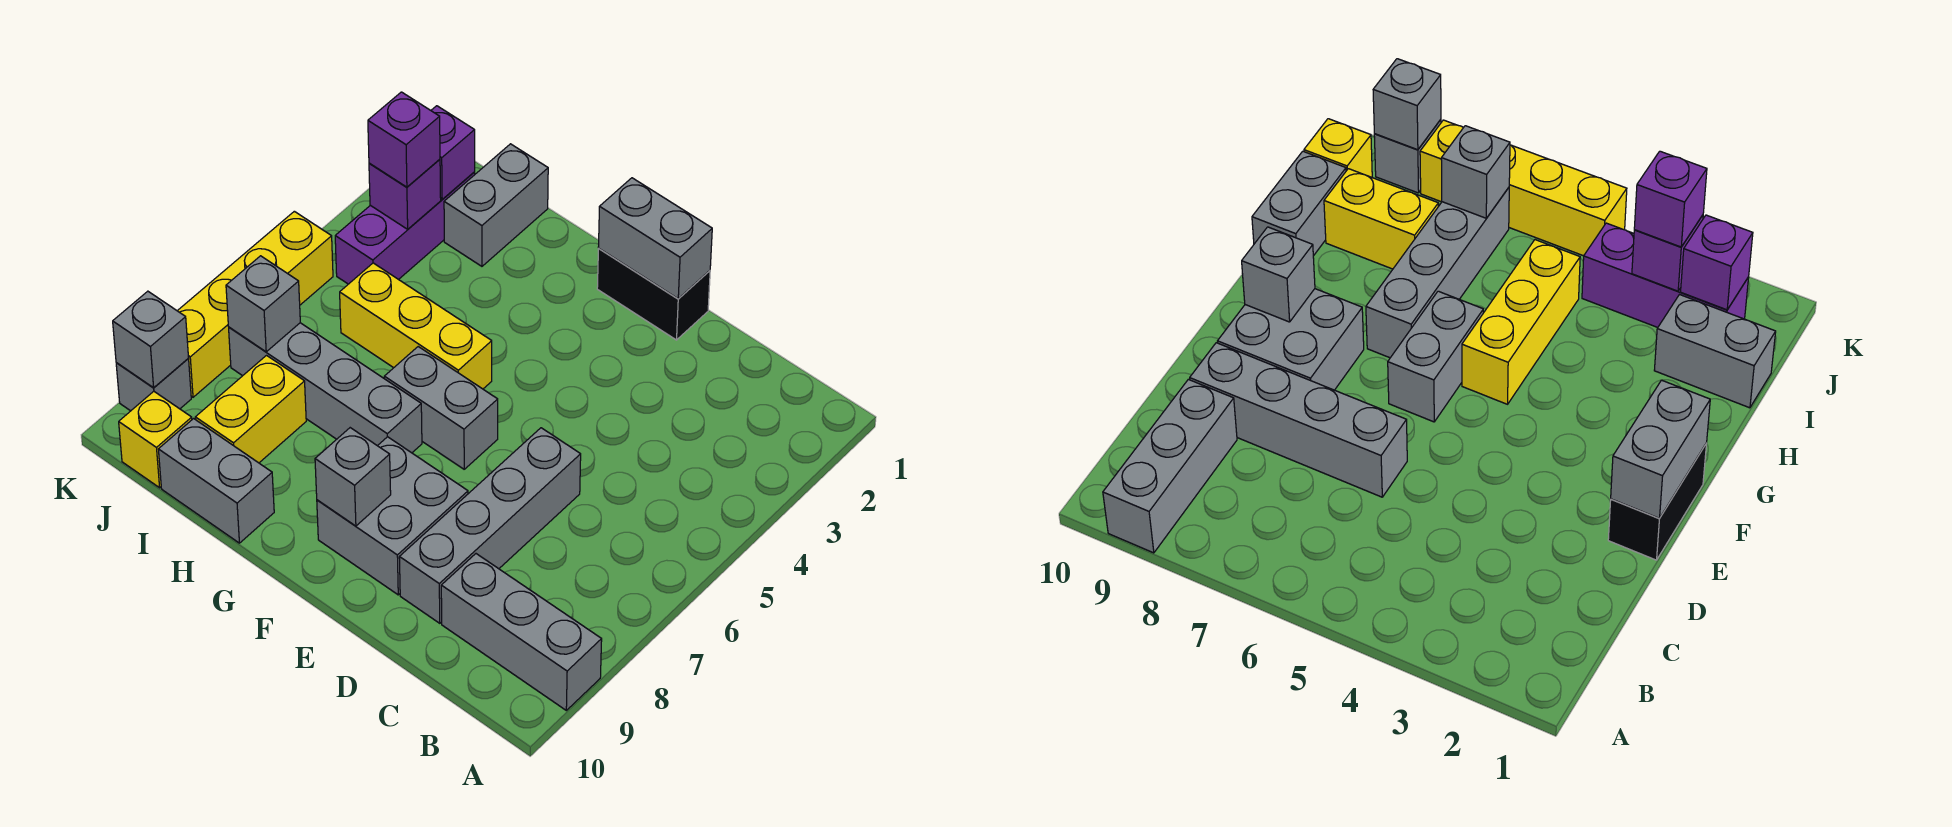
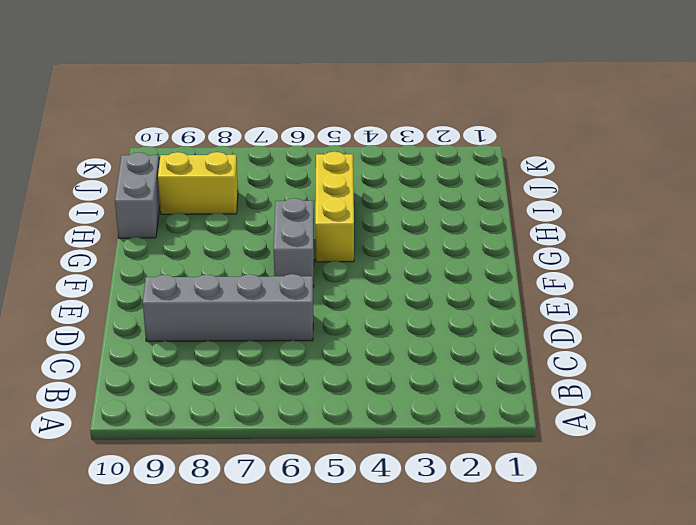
none -> grey 1x3 brick [441,554,602,710]
none -> black 1x2 brick [597,249,710,340]
none -> grey 2x2 brick [317,437,468,595]

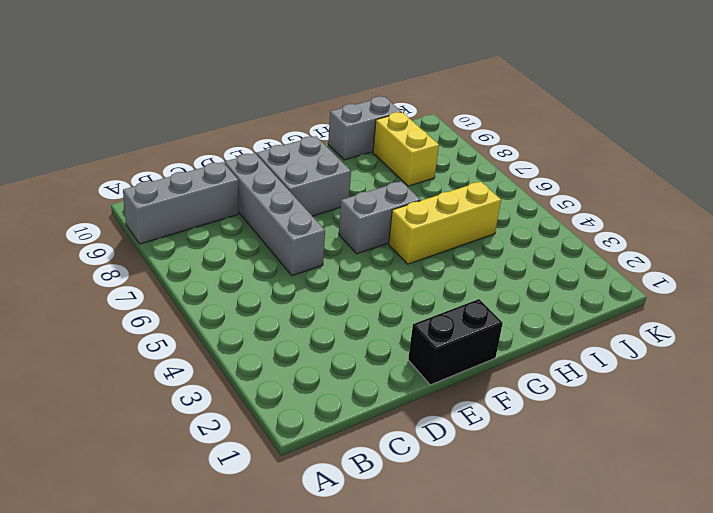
none -> grey 1x4 brick [229,323,422,453]
none -> grey 1x2 brick [444,144,548,266]
none -> purple 1x3 brick [335,172,475,284]

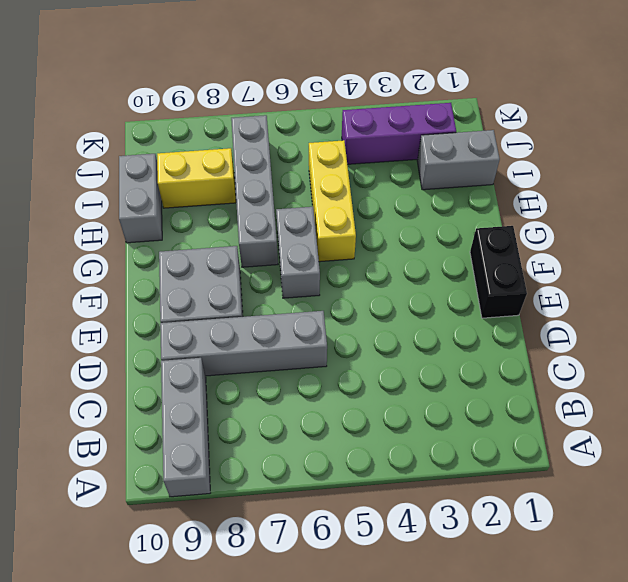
none -> yellow 1x1 brick [119,391,192,488]
none -> yellow 1x4 brick [178,211,333,397]
none -> grey 1x1 brick [116,359,191,411]

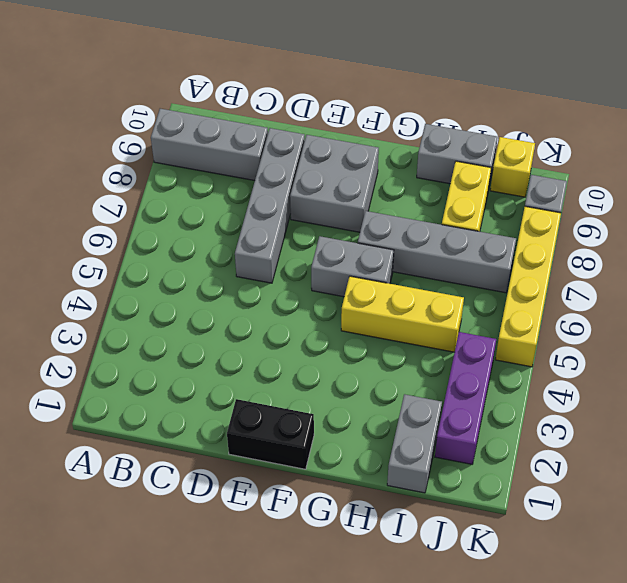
none -> grey 1x2 brick [598,178,712,299]
none -> grey 1x1 brick [315,428,391,526]
none -> purple 1x1 brick [431,106,475,199]

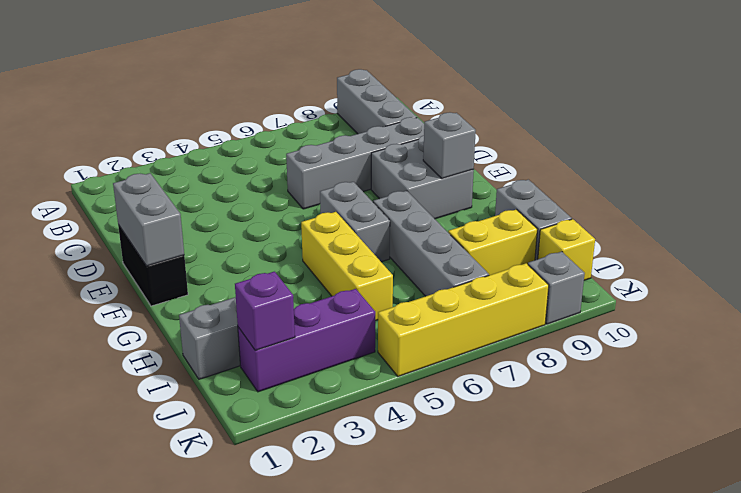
none -> purple 1x1 brick [369,159,441,229]
none -> grey 1x1 brick [226,256,300,352]
none -> grey 1x1 brick [113,291,189,388]

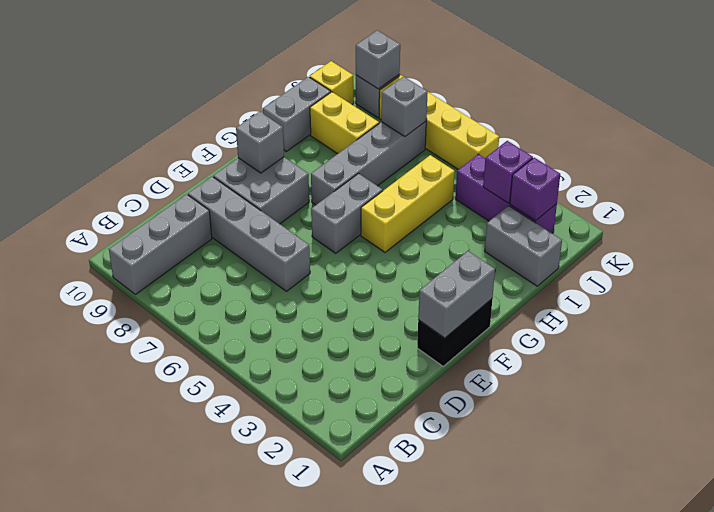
none -> purple 1x1 brick [368,92,440,187]

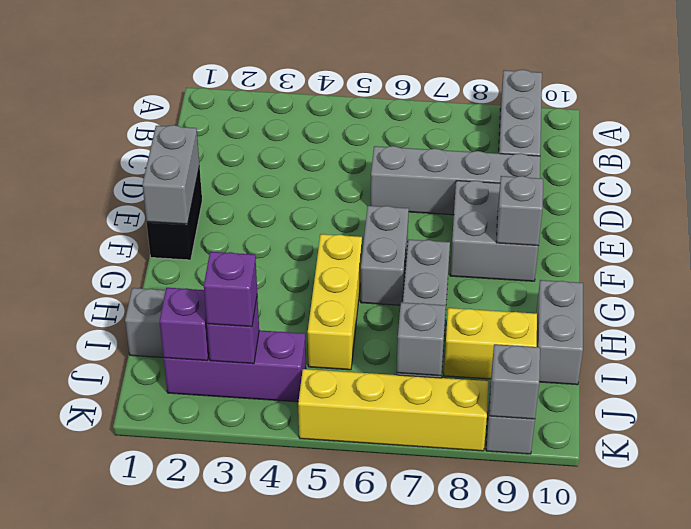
none -> yellow 1x1 brick [119,391,192,488]

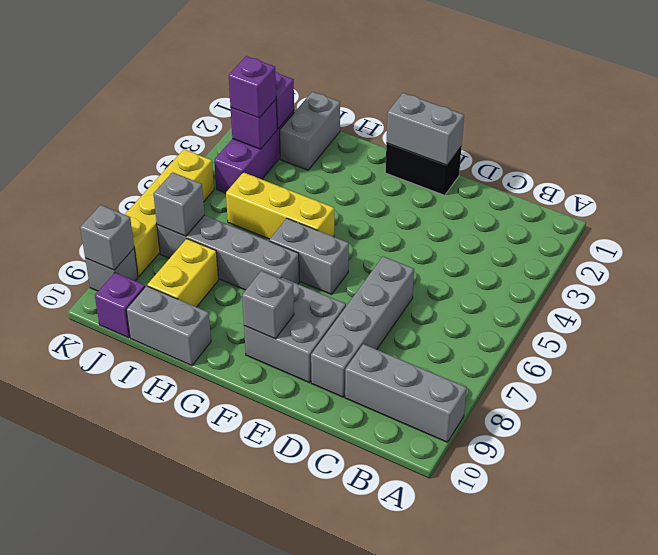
purple 1x1 brick [95,273,145,338] -> yellow 1x1 brick [119,391,192,488]

